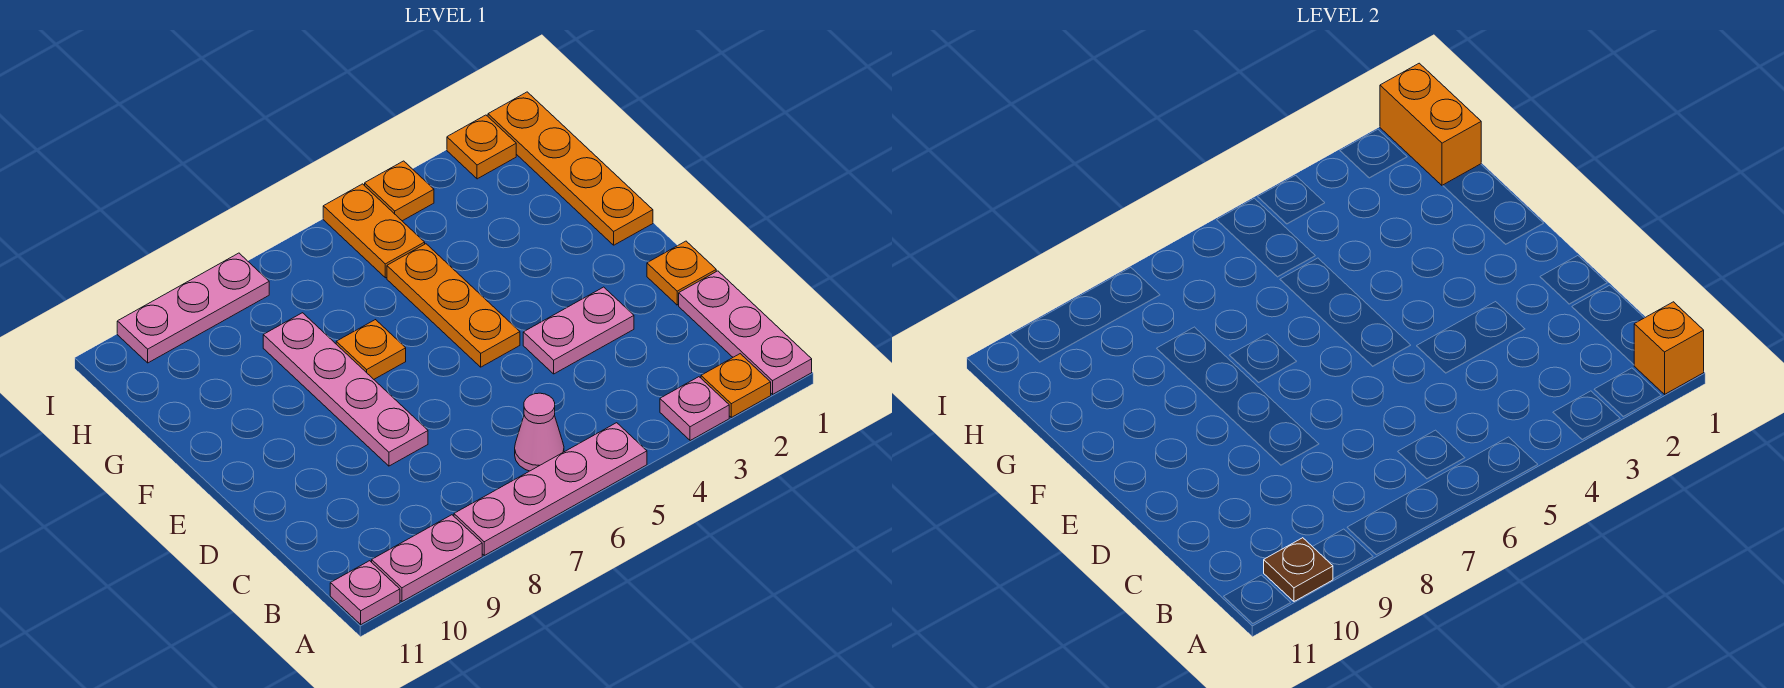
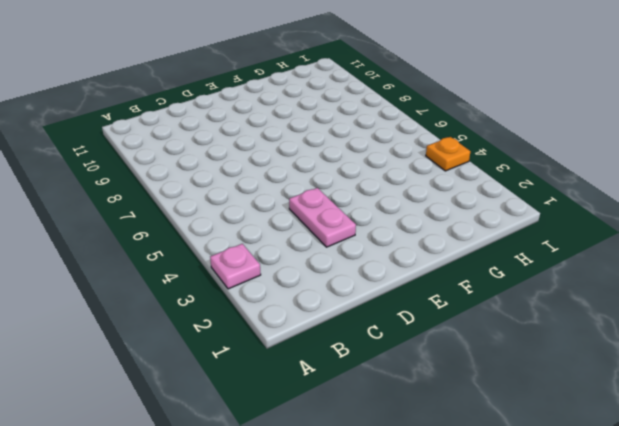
none -> pink 1x3 plate [679,271,812,394]
none -> orange 1x1 plate [701,354,771,417]
none -> pink 1x4 plate [454,423,647,555]

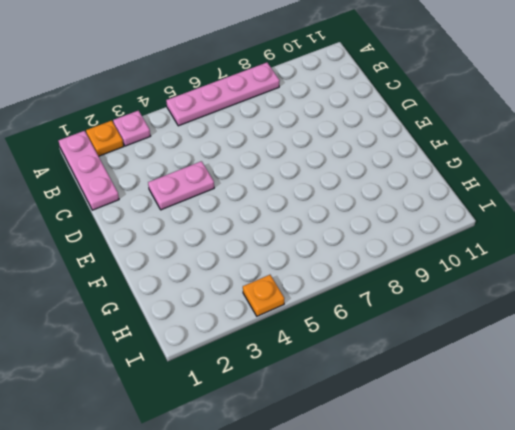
none -> pink 1x2 plate [372,515,482,601]
none -> pink 1x1 plate [330,561,400,624]
none -> pink 1x1 cone [515,393,564,471]

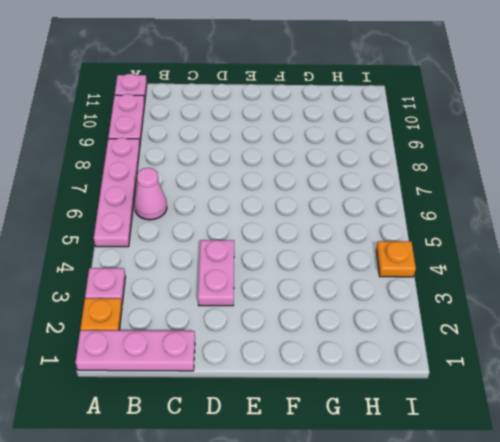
none -> orange 1x1 plate [647,241,716,305]
none -> pink 1x4 plate [263,313,428,466]
none -> orange 1x3 plate [387,244,520,367]

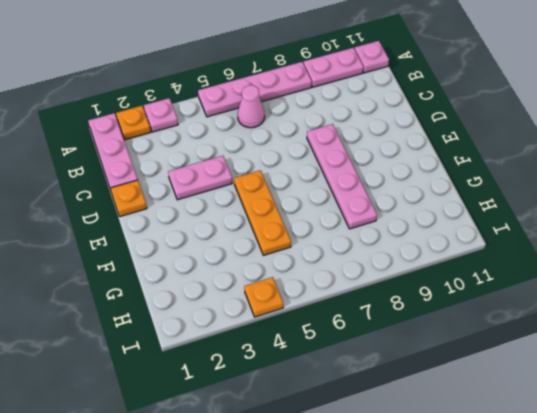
none -> orange 1x4 plate [488,92,653,245]
none -> orange 1x1 plate [336,320,406,379]
none -> orange 1x2 plate [323,184,425,278]

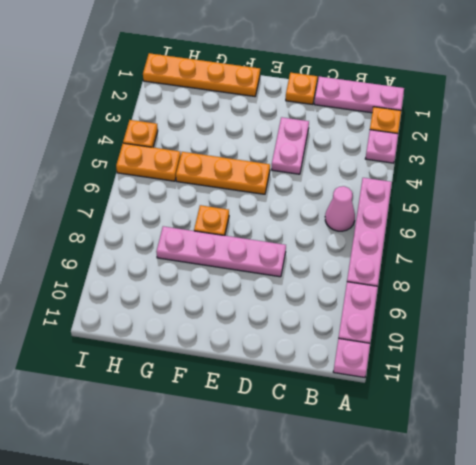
none -> orange 1x1 plate [447,115,516,179]
none -> pink 1x3 plate [117,253,269,363]
none -> orange 1x1 brick [1634,302,1704,394]

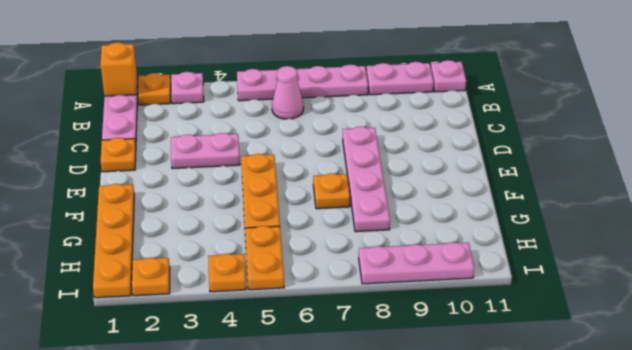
none -> brown 1x1 plate [1264,538,1333,601]
none -> orange 1x2 brick [1380,63,1481,186]

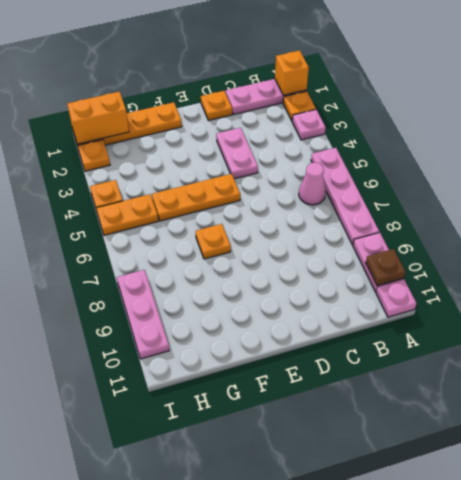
none -> pink 1x4 plate [263,313,428,466]

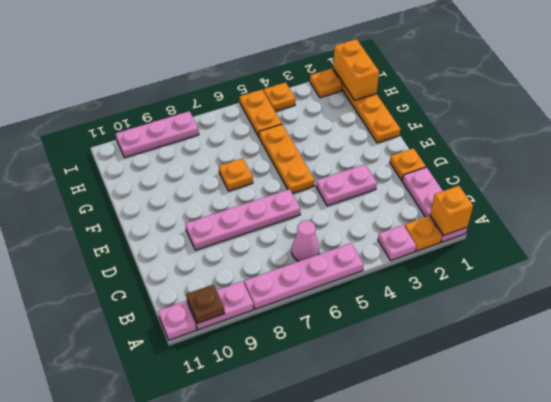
pink 1x4 plate [185,189,300,250] -> pink 1x4 plate turned to [263,313,428,466]

